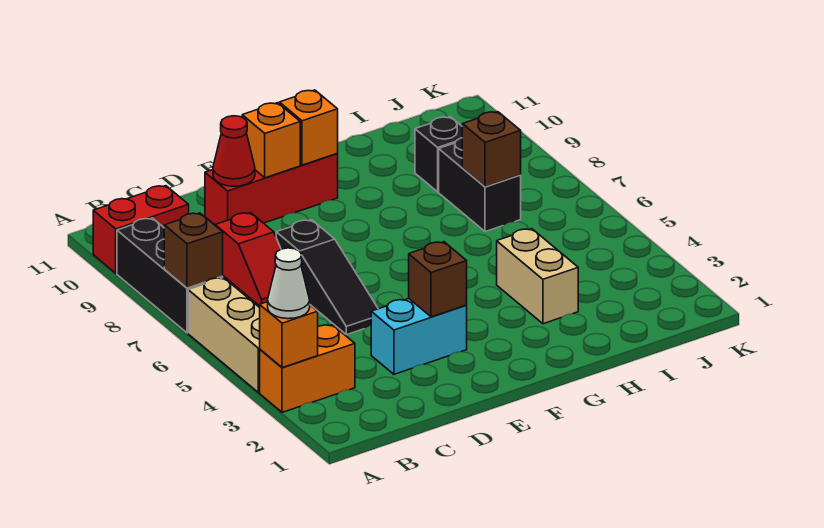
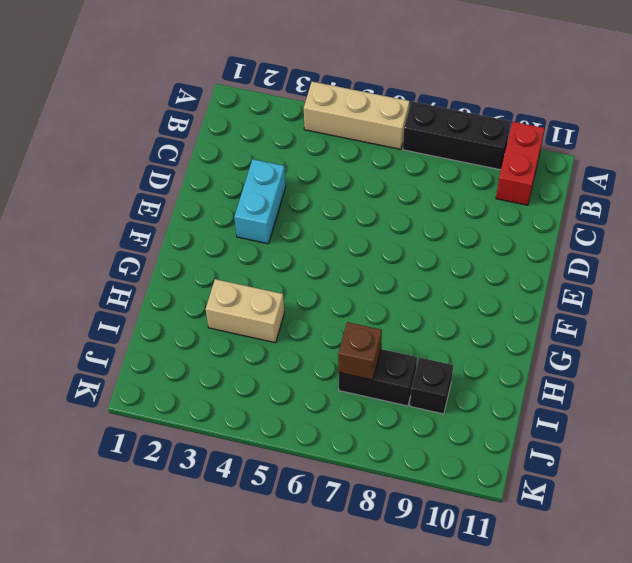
none -> orange 1x2 brick [260,325,355,412]
none -> red 1x2 slope [215,213,281,306]
none -> black 1x3 slope [276,220,378,335]

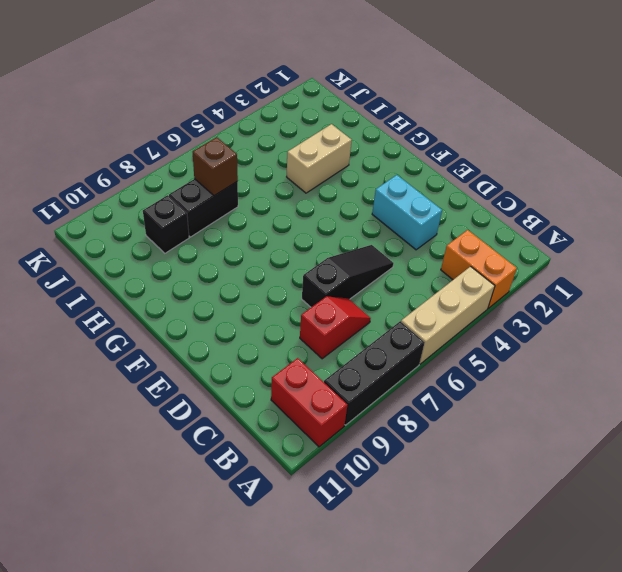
none -> red 1x3 brick [205,154,338,225]
none -> orange 1x1 brick [260,302,318,368]
none -> brown 1x1 brick [164,213,223,288]

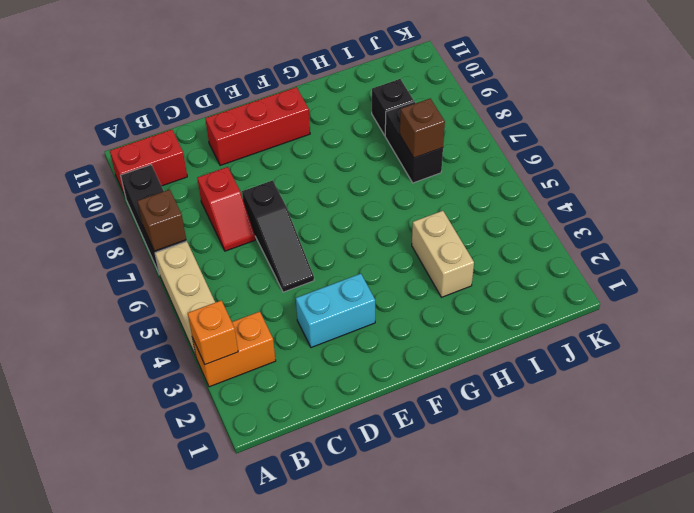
none -> red 1x1 cone [213,116,255,186]
none -> brown 1x1 brick [409,242,467,317]
none -> orange 1x1 brick [242,103,300,178]

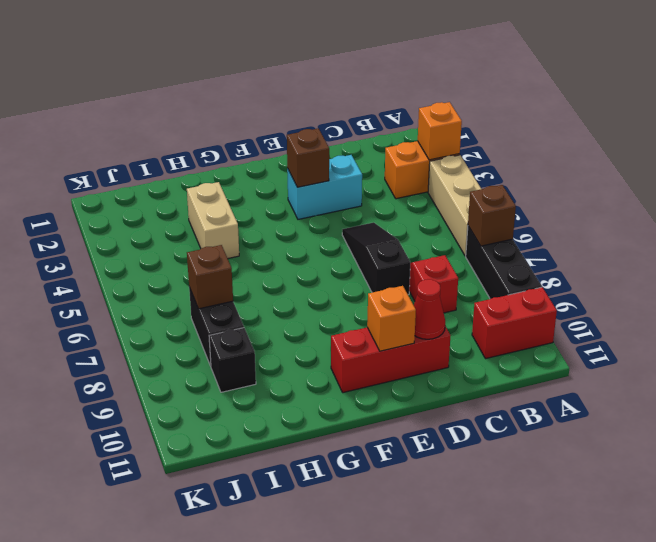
none -> orange 1x1 brick [279,90,338,165]
none -> white 1x1 cone [268,248,310,319]

